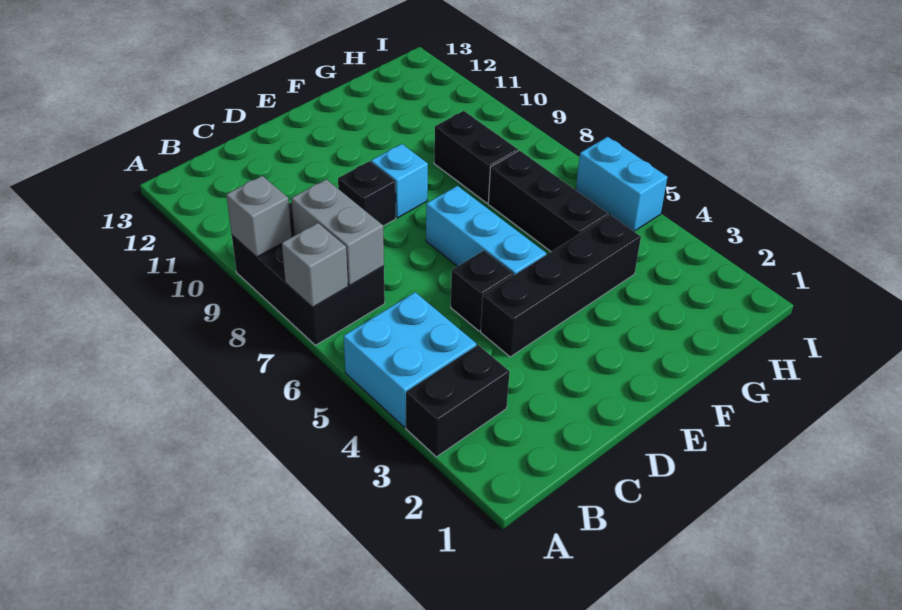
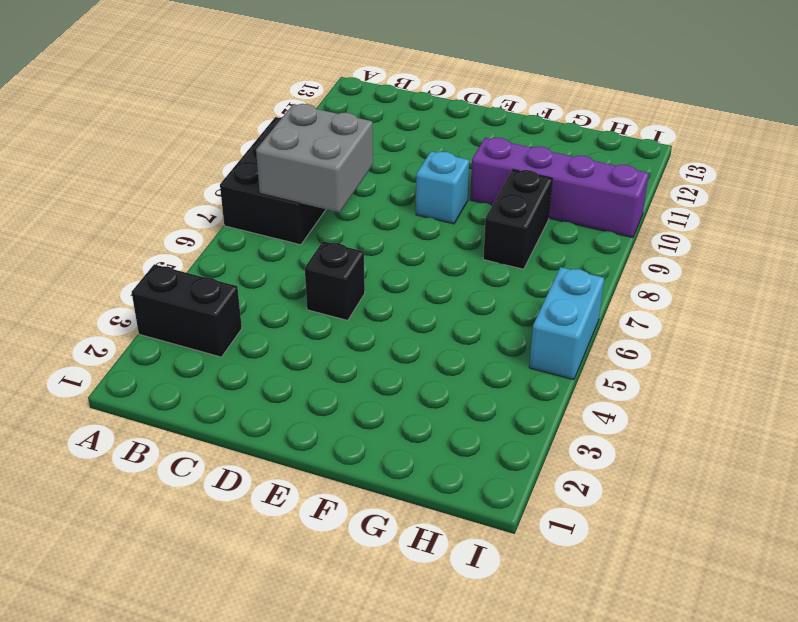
grey 2x2 brick [256,104,373,213] -> grey 1x2 brick [291,179,384,285]
purple 1x4 brick [470,138,649,238] -> none
none -> cyan 2x2 brick [344,292,476,427]
none -> black 1x4 brick [481,215,641,357]
none -> black 1x1 brick [338,161,396,226]

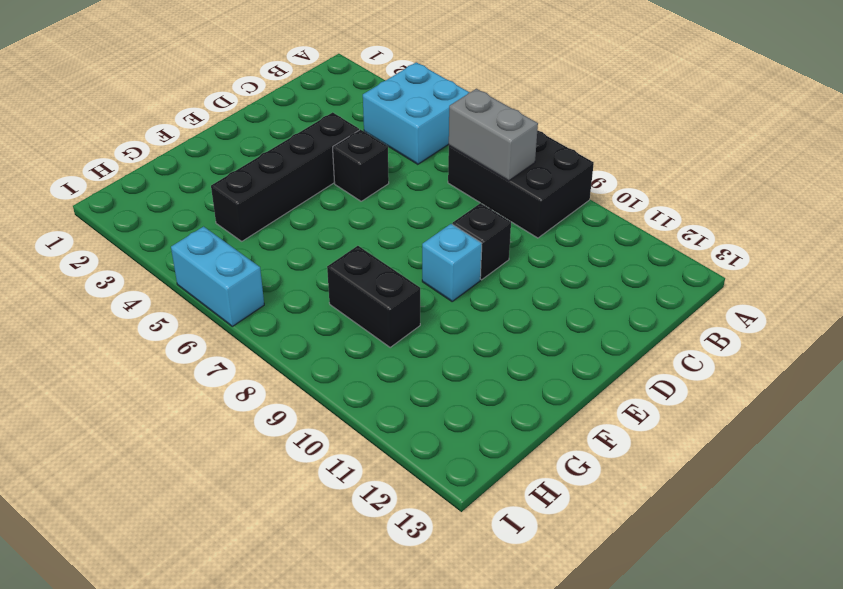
none -> black 1x2 brick [406,345,510,457]
none -> cyan 1x3 brick [426,186,546,275]
none -> black 1x3 brick [488,150,609,252]

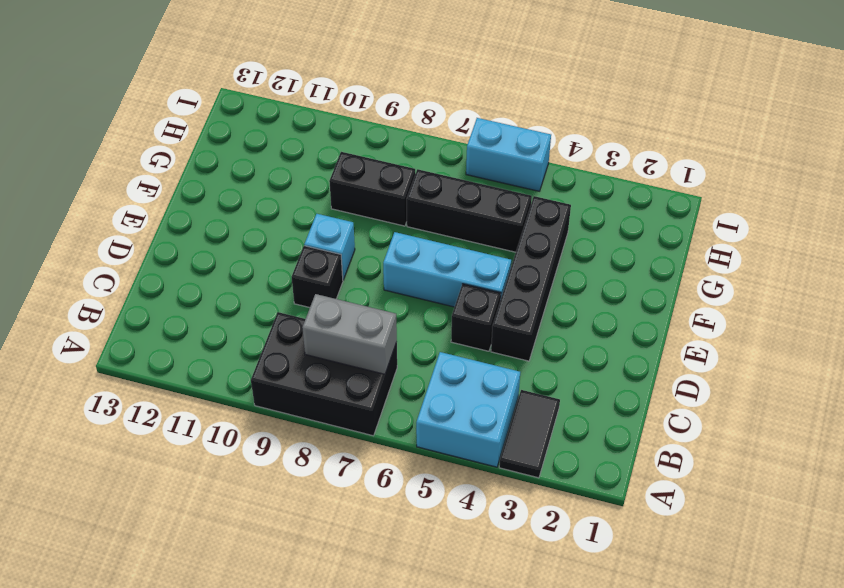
black 1x2 tile [499,390,560,478] -> black 1x2 brick [406,345,510,457]
none -> grey 1x1 brick [282,223,348,307]
none -> grey 1x1 brick [226,176,292,257]

